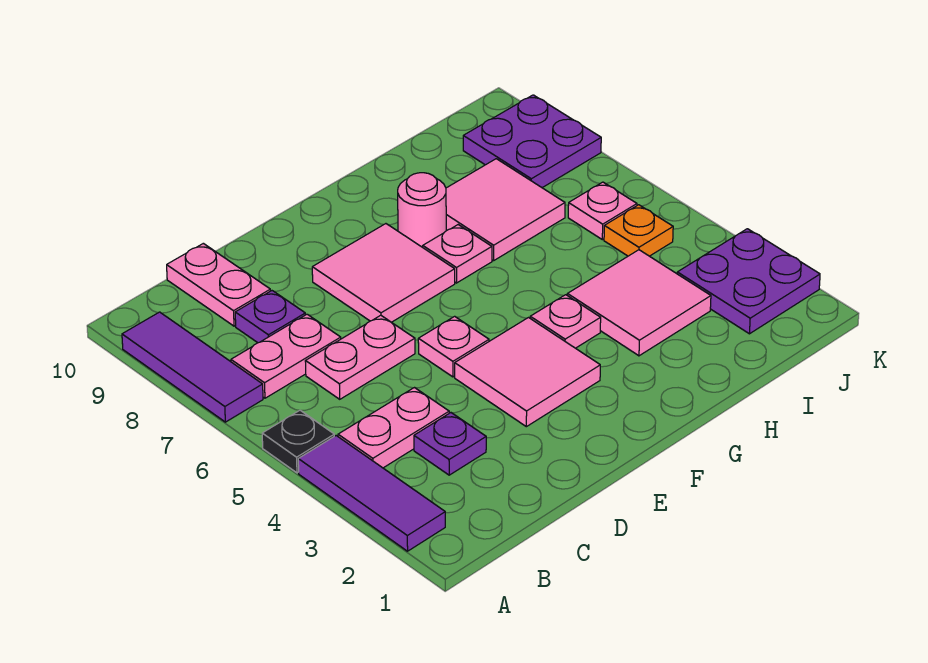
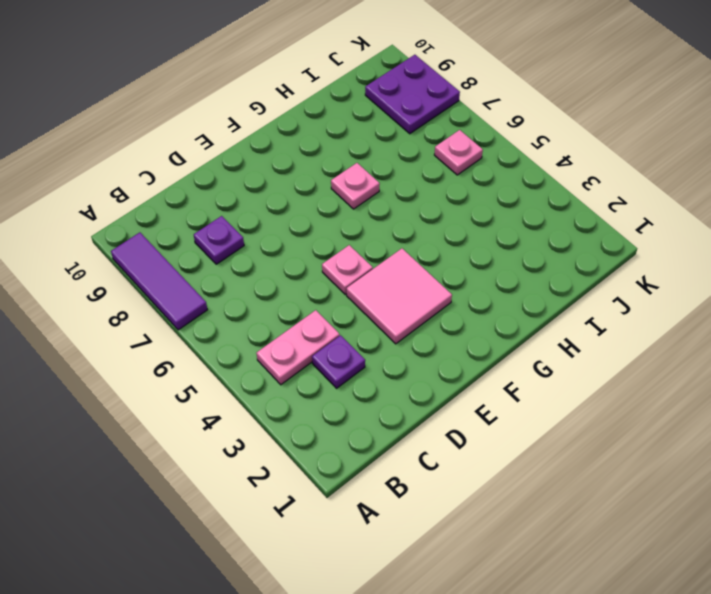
none -> purple 1x3 tile [298,436,445,551]
none -> black 1x1 plate [262,410,334,473]
none -> pink 1x2 plate [231,314,341,398]

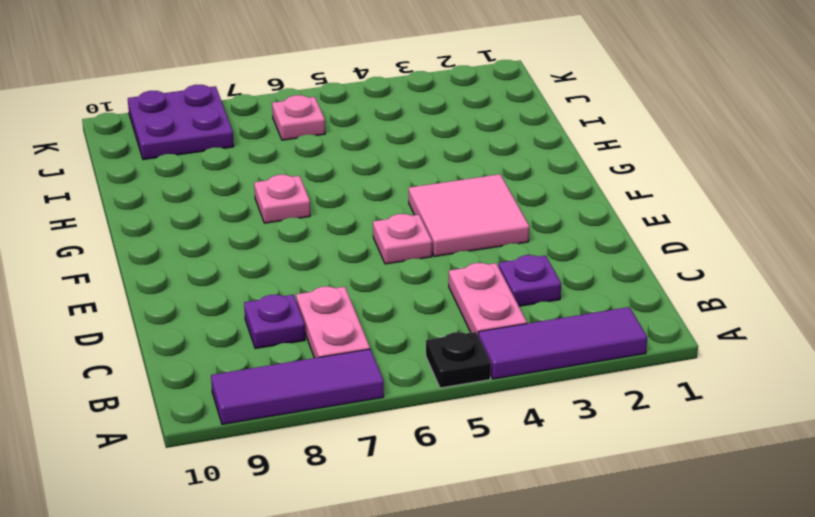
none -> pink 1x2 plate [305,315,415,399]
none -> pink 1x2 plate [167,243,270,326]
none -> pink 2x2 tile [312,224,455,322]

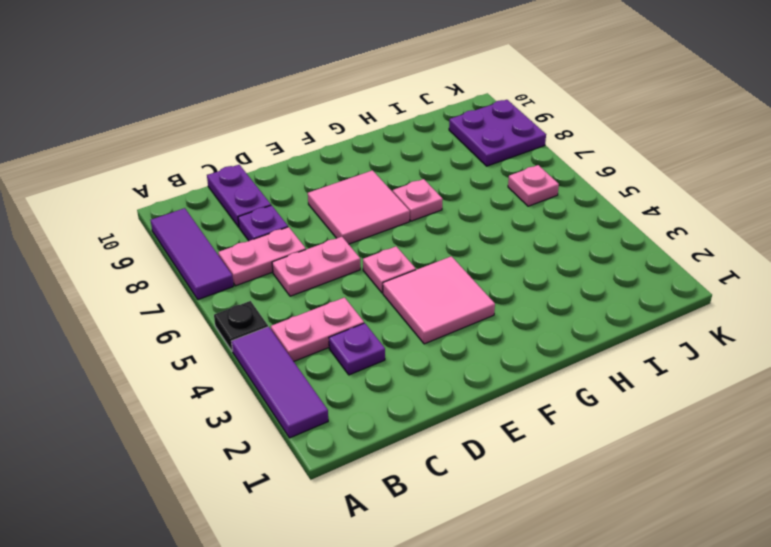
purple 1x2 plate [207,165,271,227] -> pink 1x2 plate [167,243,270,326]
none -> pink 1x1 plate [530,295,601,348]
none -> pink 1x1 round brick [398,173,446,247]
none -> pink 2x2 tile [567,250,711,356]

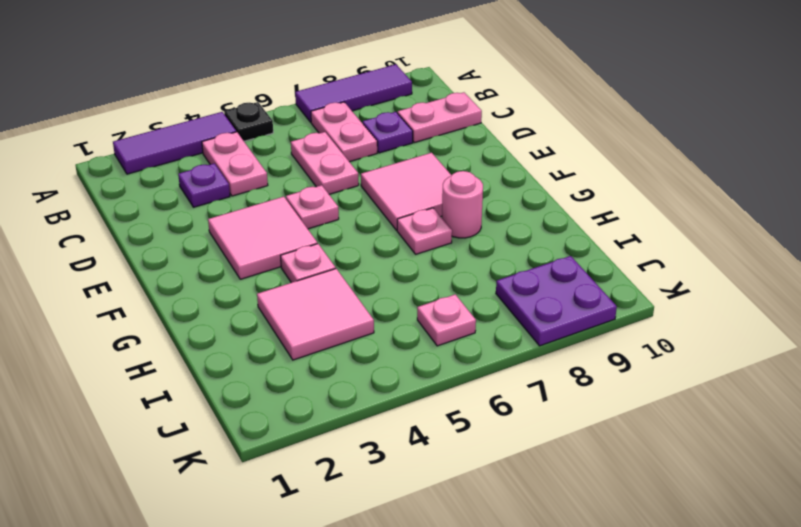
none -> pink 2x2 tile [446,159,565,261]
none -> purple 2x2 plate [677,229,820,334]
none -> orange 1x1 plate [604,205,673,256]

